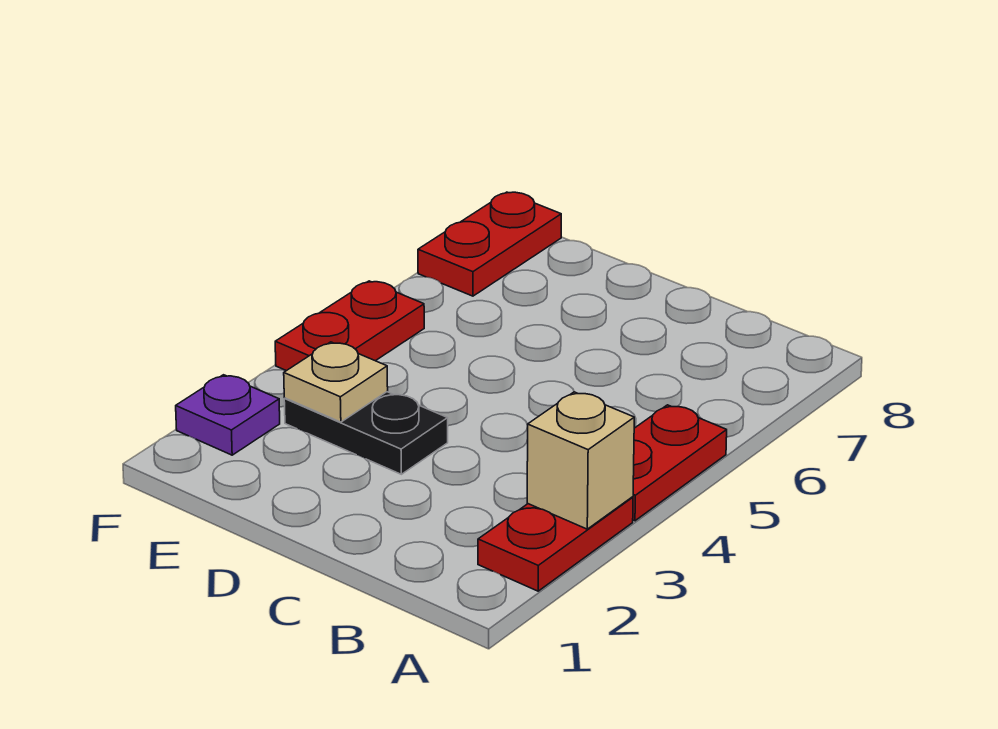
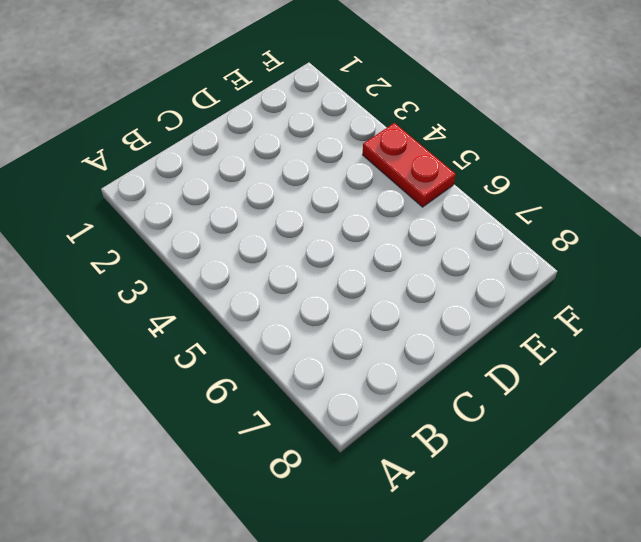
none -> red 1x2 plate [478,497,633,591]
none -> red 1x2 plate [633,405,727,521]

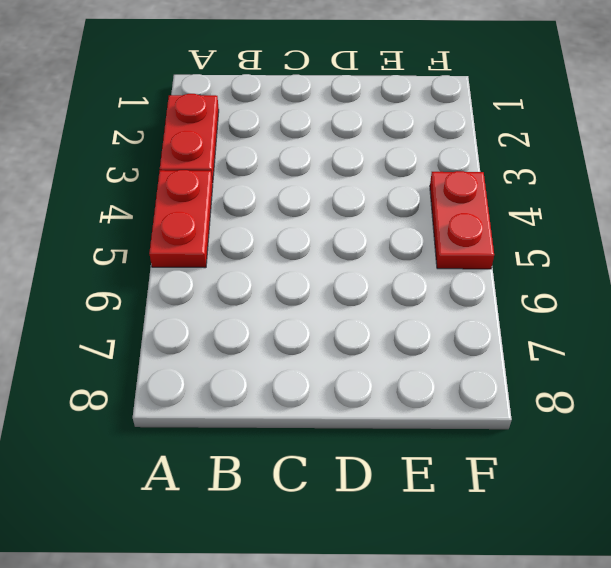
none -> black 1x2 plate [284,392,448,474]
none -> purple 1x1 plate [176,375,280,455]

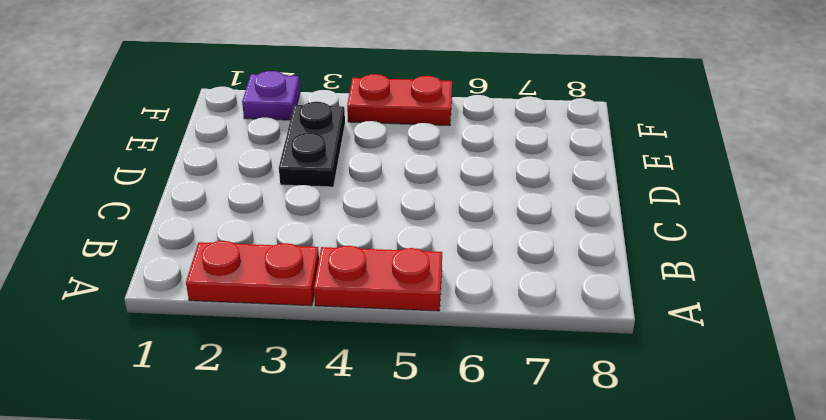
none -> red 1x2 plate [418,192,561,296]
none -> tan 1x1 brick [527,392,634,529]

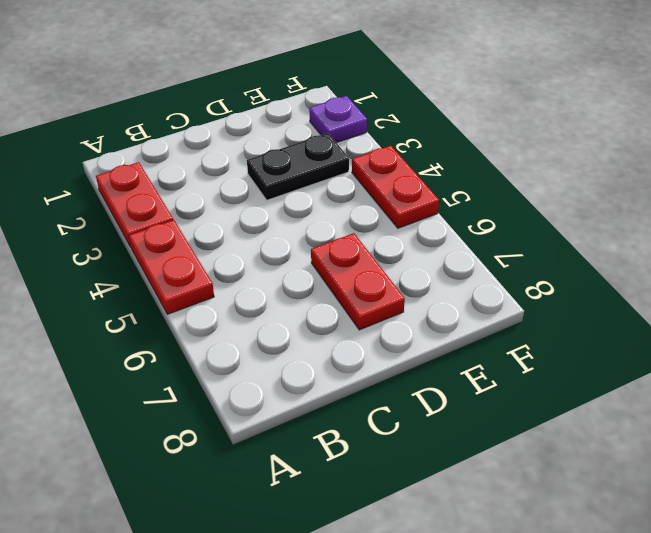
red 1x2 plate [311,233,405,330] -> red 1x2 plate moved to [418,192,561,296]
none -> tan 1x1 brick [527,392,634,529]
none -> tan 1x1 plate [284,342,388,422]

